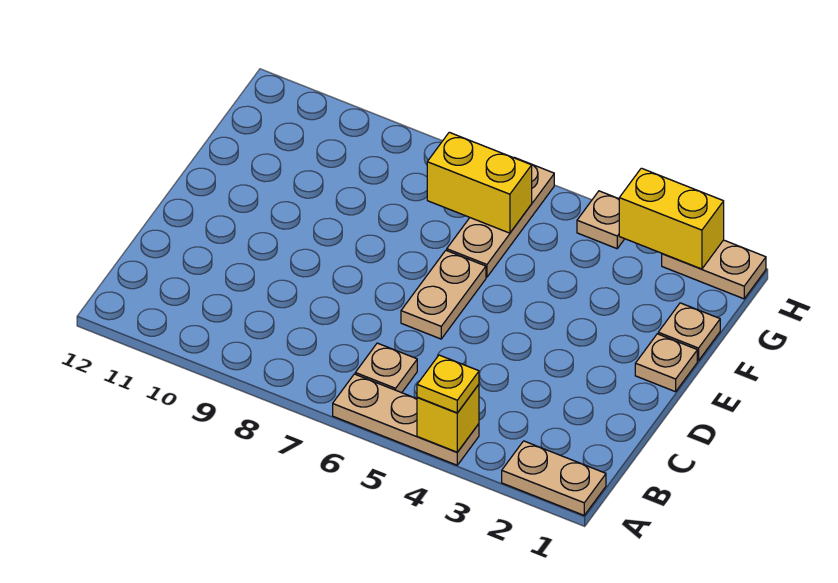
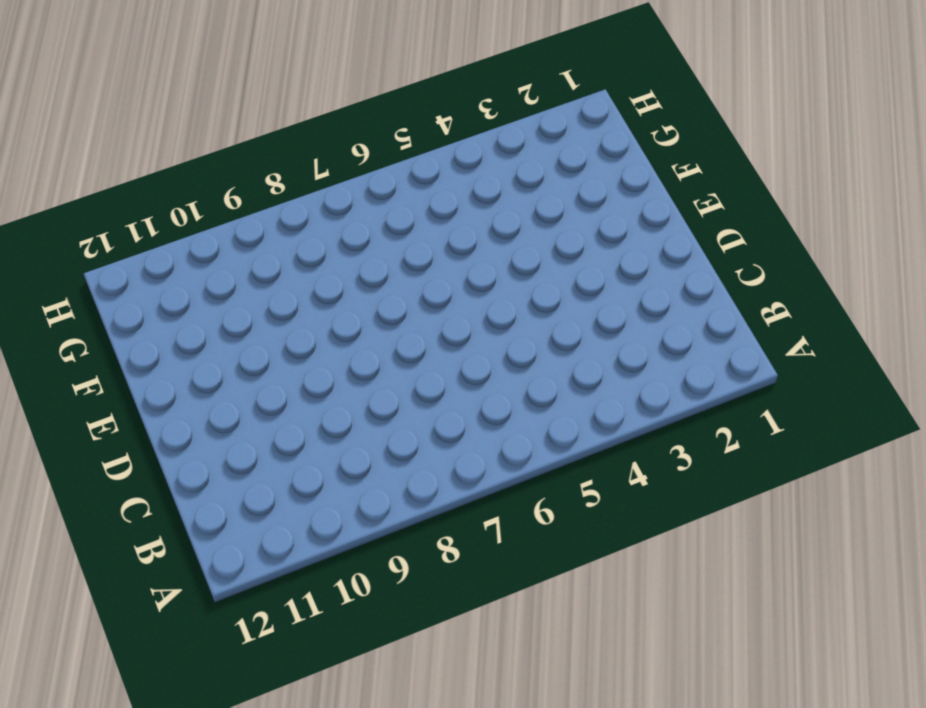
none -> tan 1x2 plate [502,441,606,515]
none -> tan 1x3 plate [333,374,479,465]
none -> tan 1x1 plate [355,343,417,393]

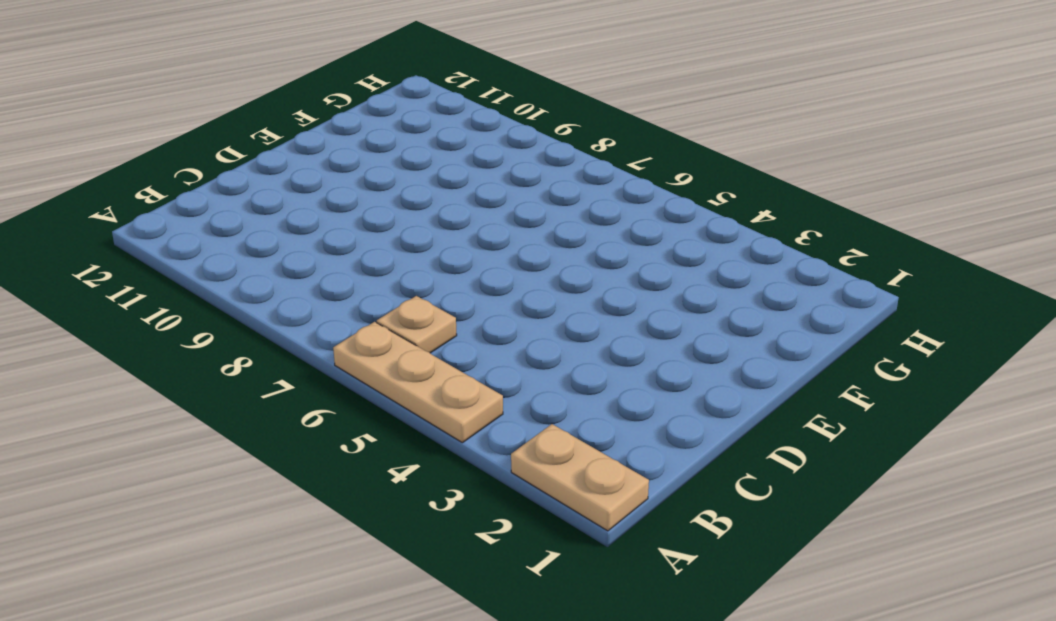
none -> tan 1x2 plate [401,250,486,339]
none -> tan 1x1 plate [635,334,697,392]
none -> tan 1x1 plate [658,303,720,361]

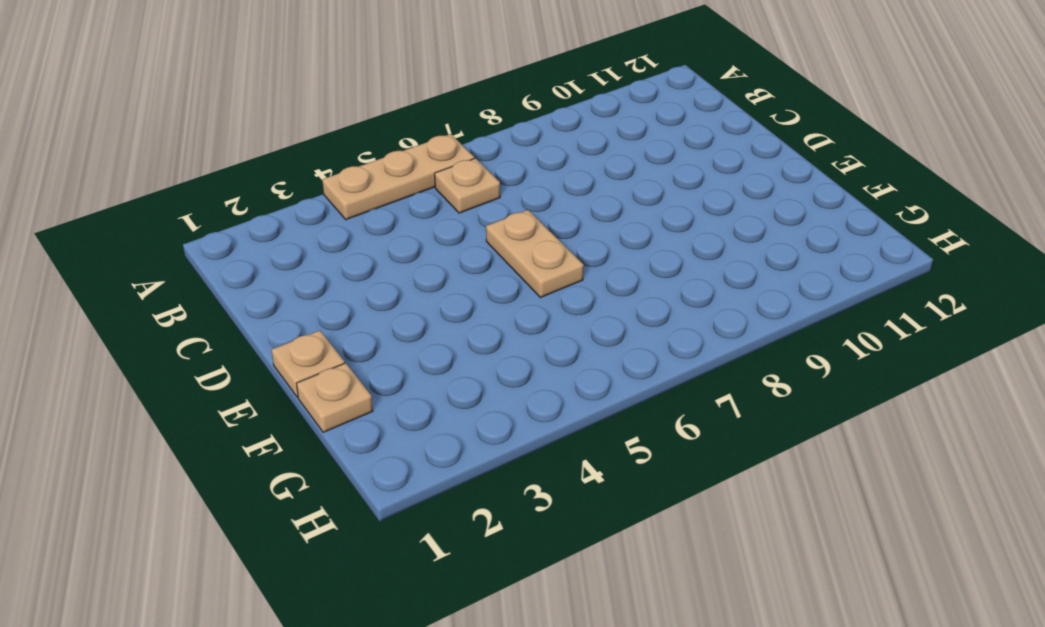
none -> tan 1x2 plate [502,441,606,515]
none -> tan 1x3 plate [447,157,554,277]
none -> tan 1x2 plate [662,240,766,299]

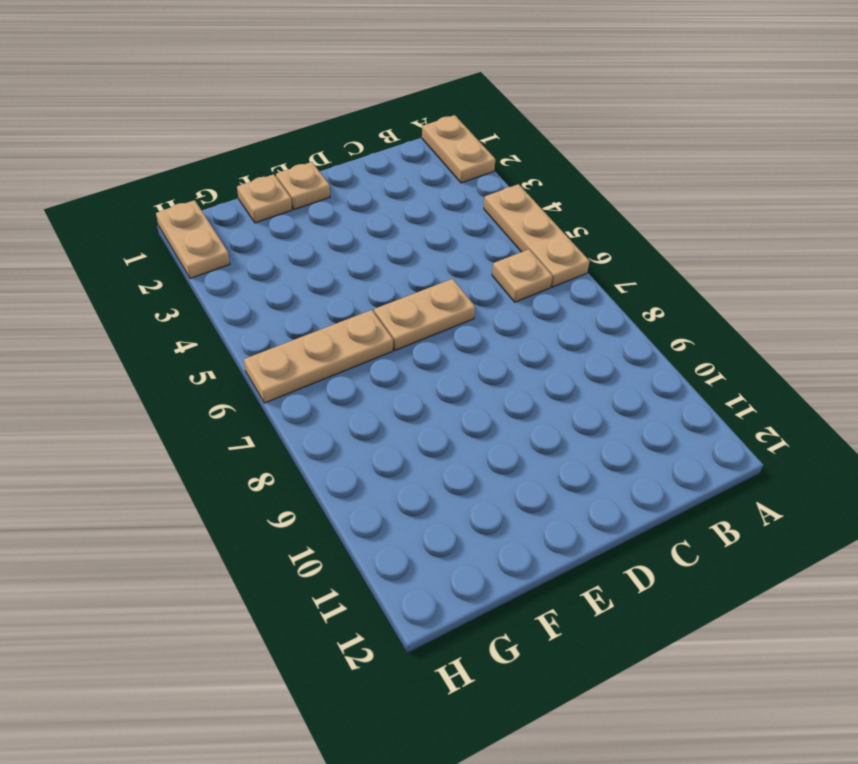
none -> tan 1x1 plate [577,191,624,249]
none -> yellow 1x1 brick [417,385,479,452]
none -> yellow 1x2 brick [427,132,532,233]

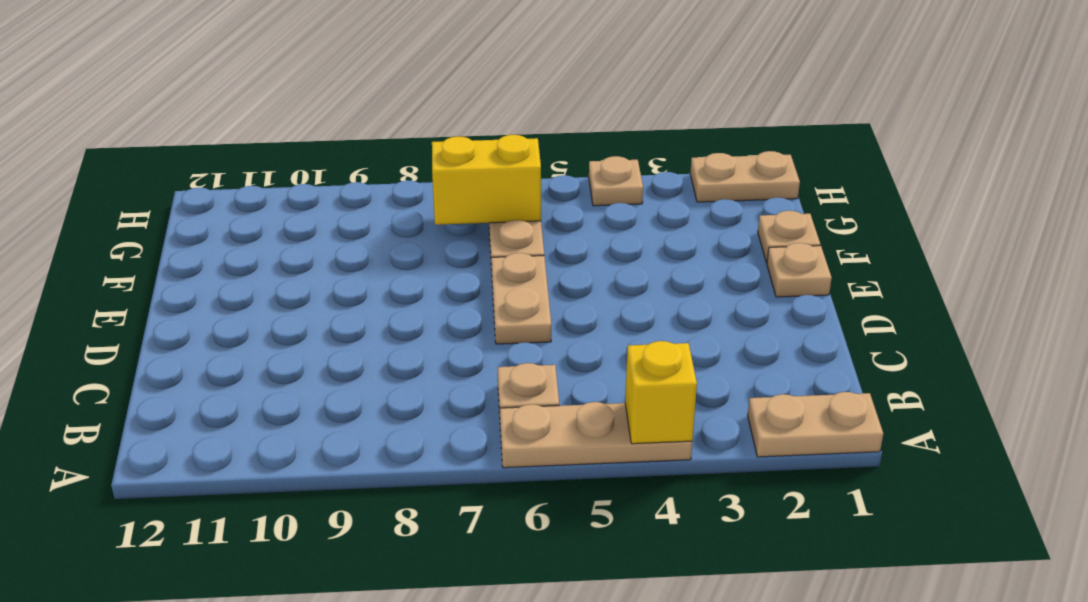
none -> yellow 1x2 brick [619,168,724,269]
none -> yellow 1x1 plate [417,355,479,413]

